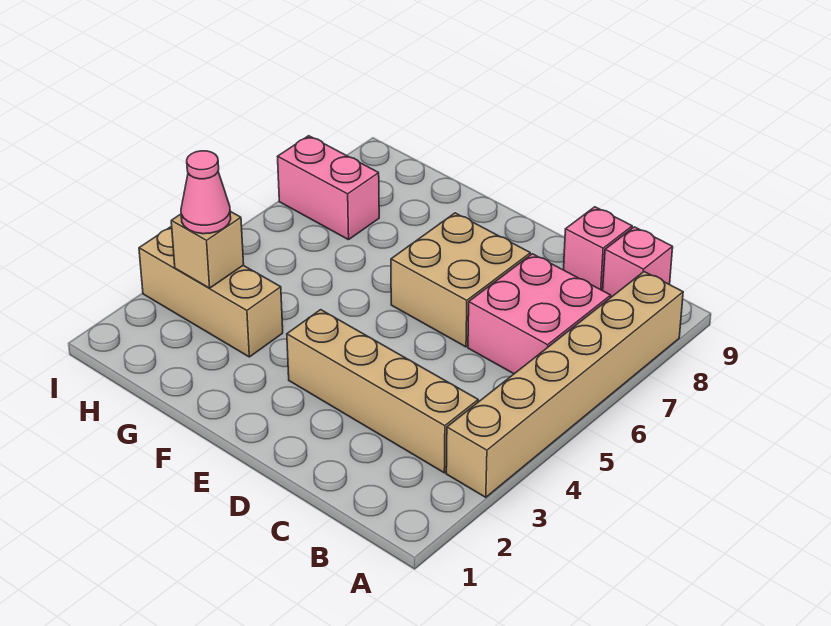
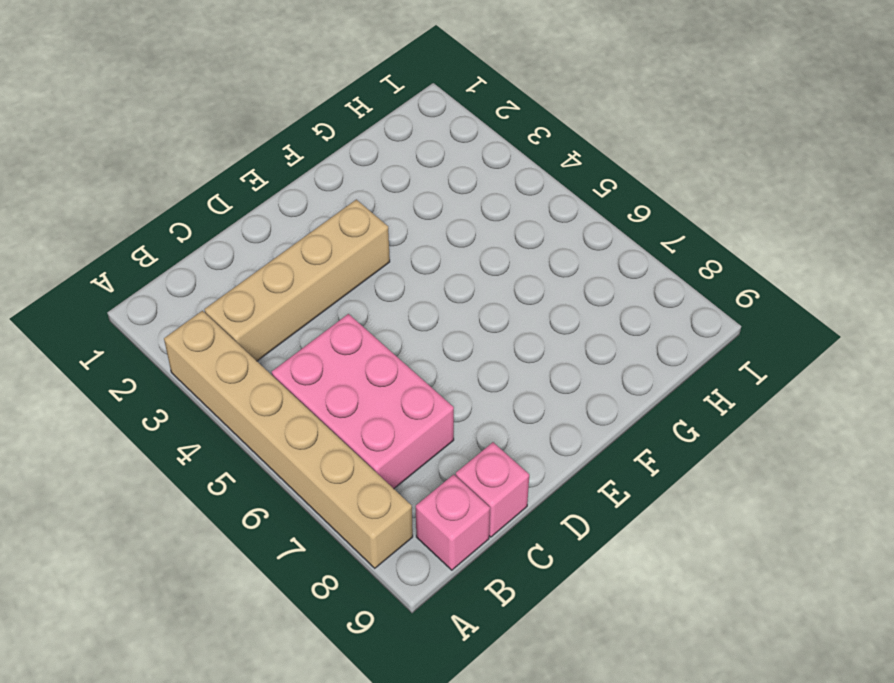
pink 2x3 brick [272,314,454,489] -> pink 2x2 brick [468,254,611,374]
none -> tan 2x2 brick [391,213,530,347]
none -> tan 1x3 brick [139,226,283,357]

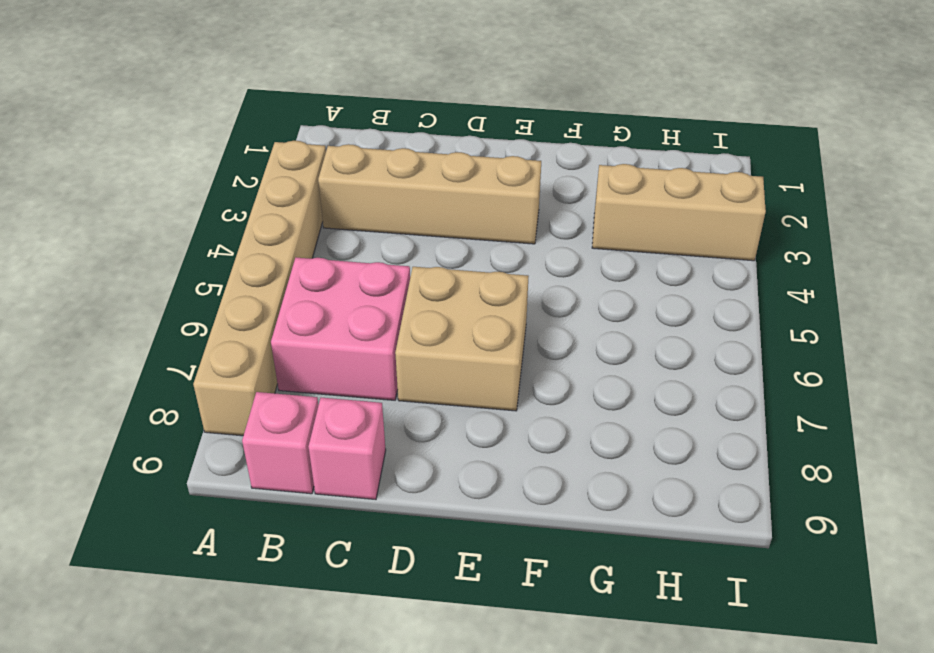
none -> pink 1x2 brick [278,136,379,240]
none -> tan 1x1 brick [171,211,244,288]

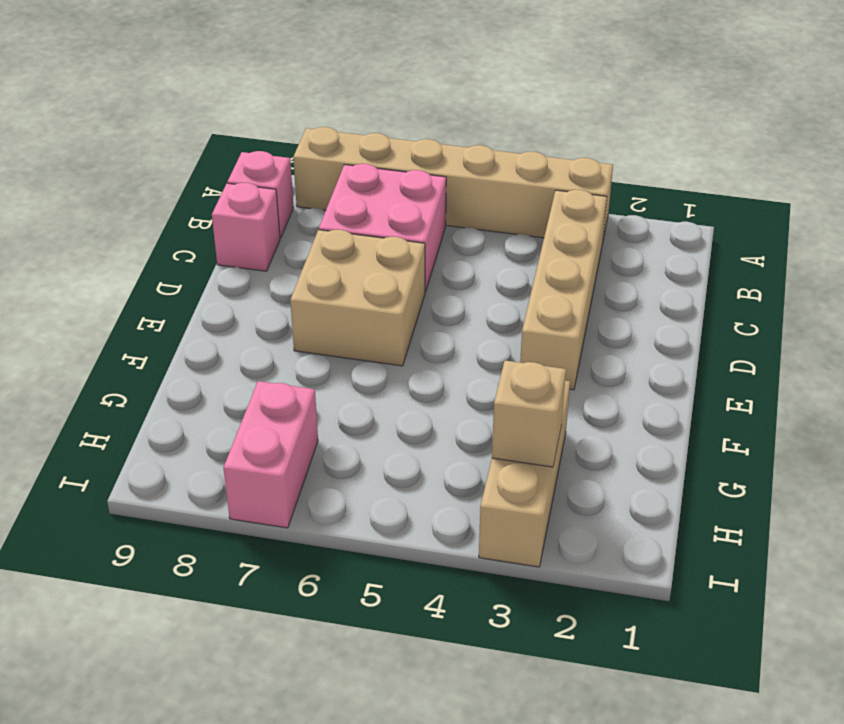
none -> pink 1x1 cone [181,151,231,234]

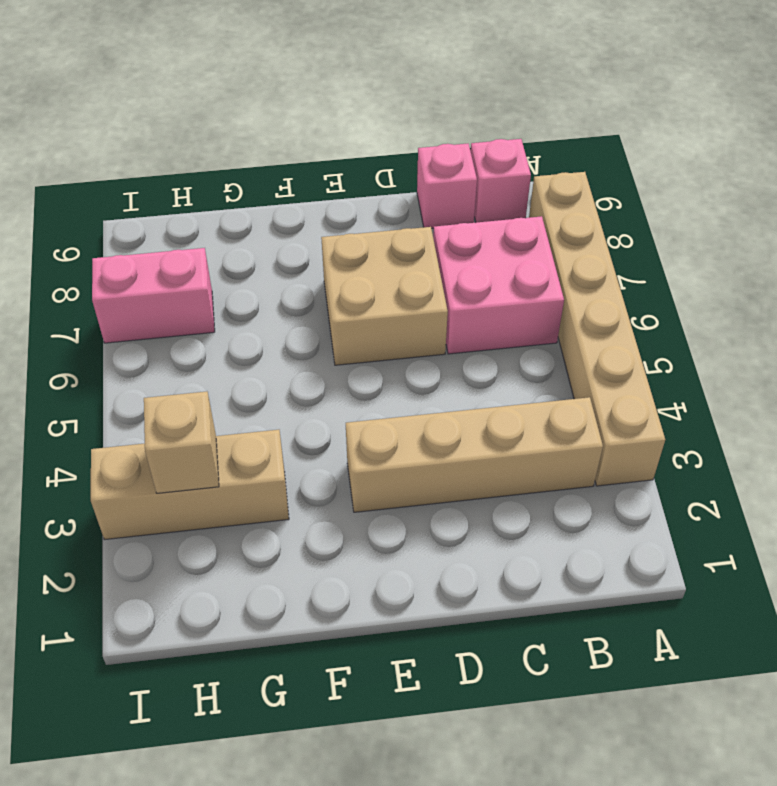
none -> pink 1x1 cone [181,151,231,234]

